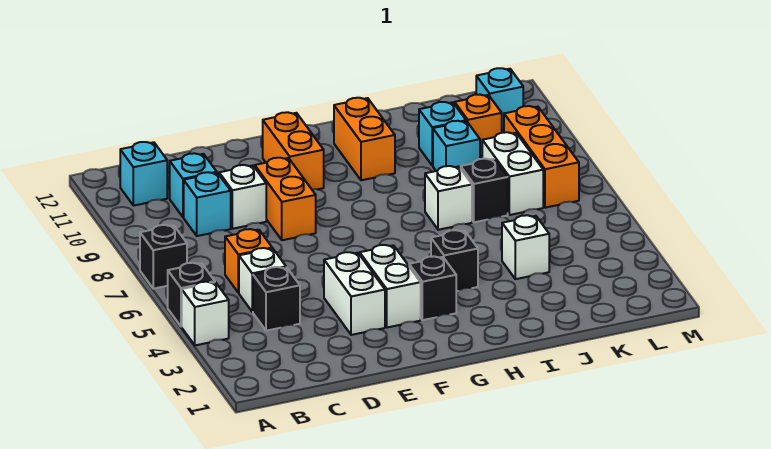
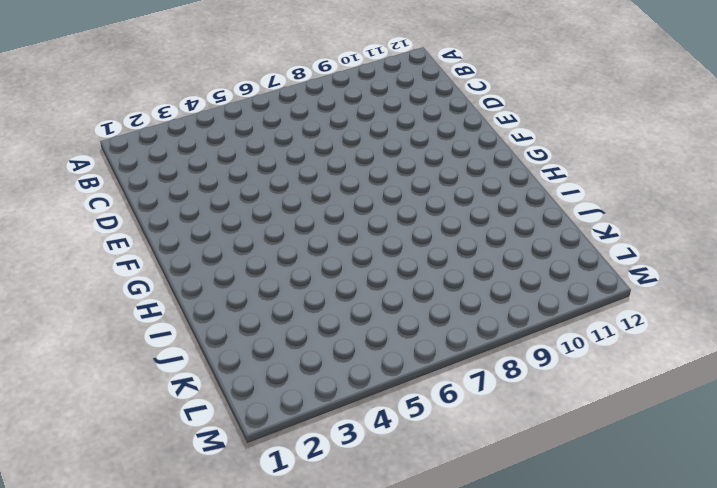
none -> white 1x1 brick [182,282,229,345]
none -> black 1x1 brick [168,263,215,327]
none -> black 1x1 brick [140,225,187,289]

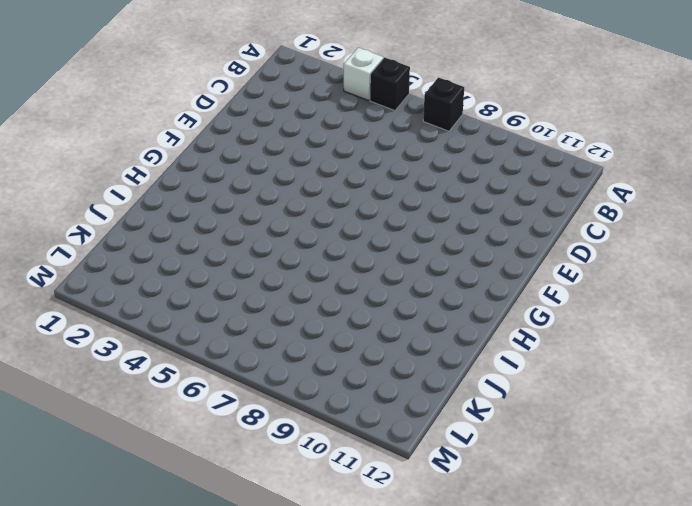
none -> cyan 1x1 brick [120,142,167,206]
none -> black 1x1 brick [253,267,300,331]
none -> white 1x1 brick [239,248,286,312]

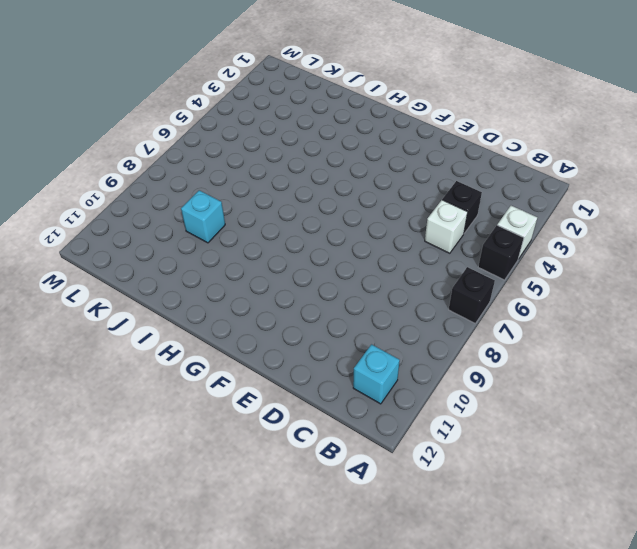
none -> orange 1x1 brick [225,229,272,293]
none -> cyan 1x1 brick [184,172,231,236]
none -> cyan 1x1 brick [170,153,217,217]

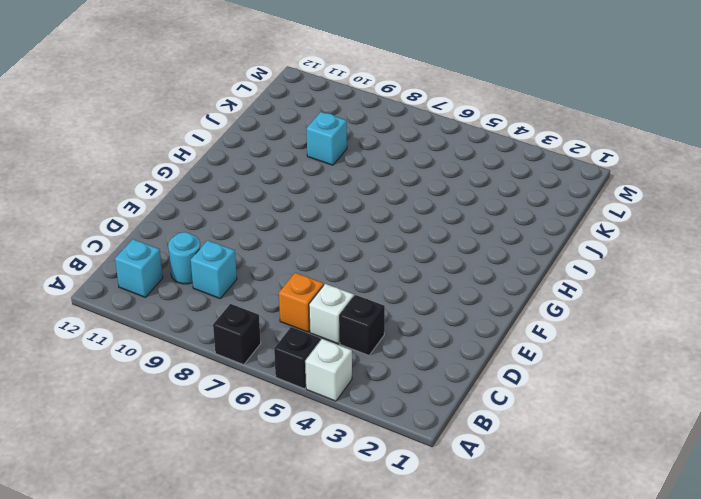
cyan 1x1 round brick [168,232,201,284] -> cyan 1x1 brick [170,153,217,217]
none -> white 1x1 brick [219,165,266,229]
none -> white 1x2 brick [324,252,385,335]
none -> orange 1x2 brick [255,158,316,240]

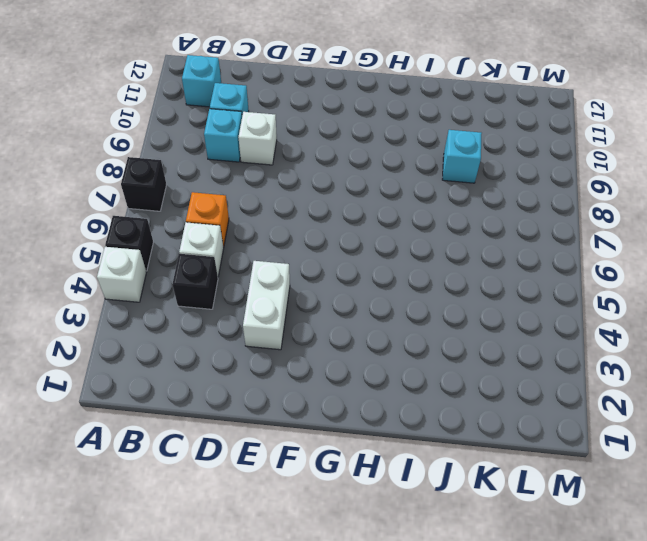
none -> orange 1x2 brick [255,158,316,240]
none -> white 1x2 brick [360,245,421,327]
none -> orange 1x2 brick [263,112,324,189]

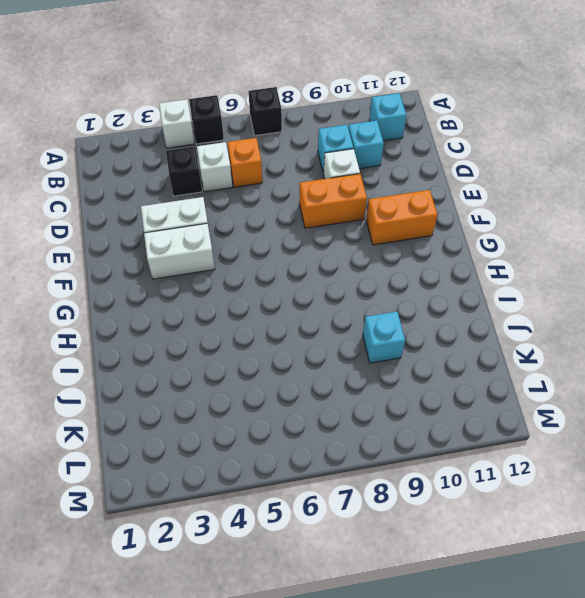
none -> black 1x1 brick [409,256,456,320]
none -> black 1x1 brick [431,230,478,291]
none -> orange 1x2 brick [334,98,395,180]

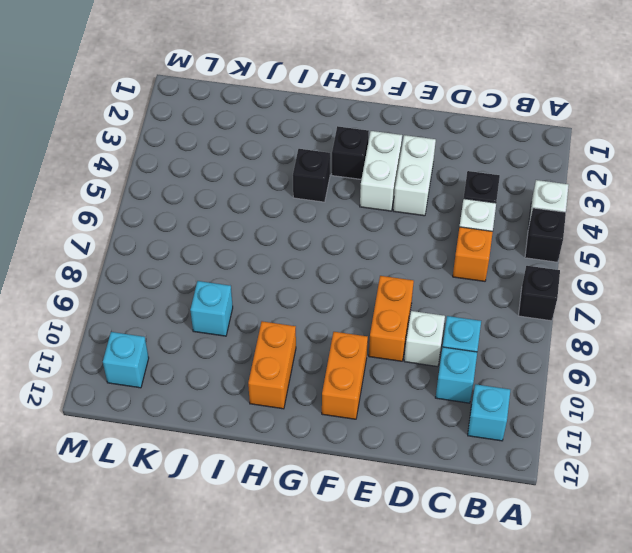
none -> white 1x1 brick [425,166,472,230]
none -> white 1x1 brick [502,215,549,279]
none -> black 1x1 brick [461,159,508,222]

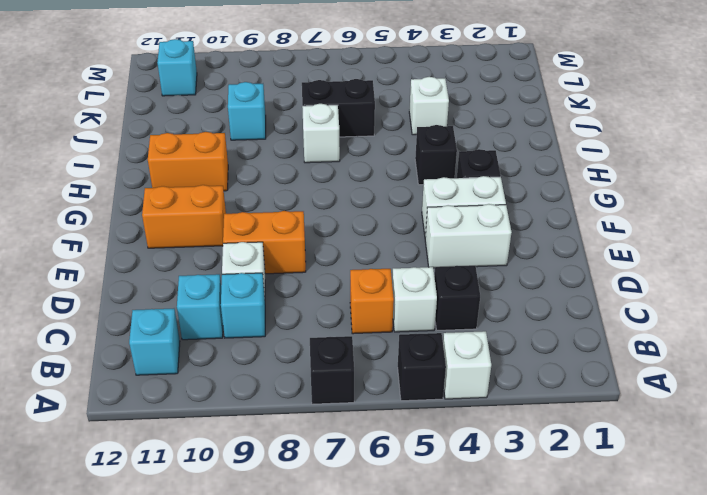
black 1x2 brick [302,79,375,137] -> black 1x1 brick [461,159,508,222]
none -> cyan 1x1 brick [419,102,466,166]
none -> white 1x2 brick [482,132,543,215]
none -> orange 1x1 brick [455,95,502,156]

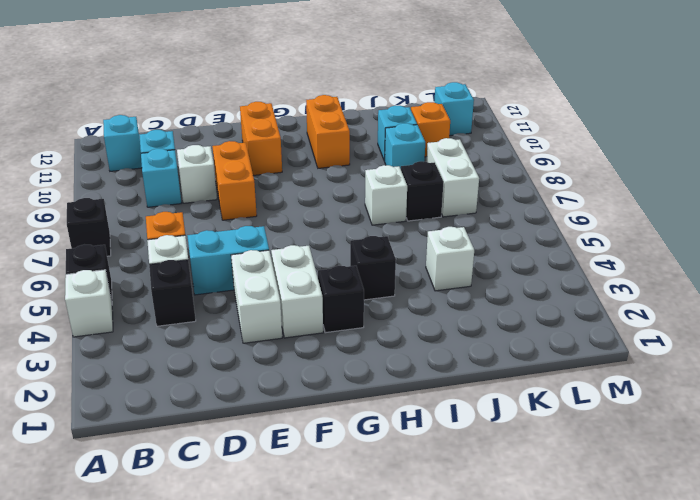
cyan 1x2 brick [187,226,269,295] -> none
none -> orange 1x3 brick [504,106,579,208]

